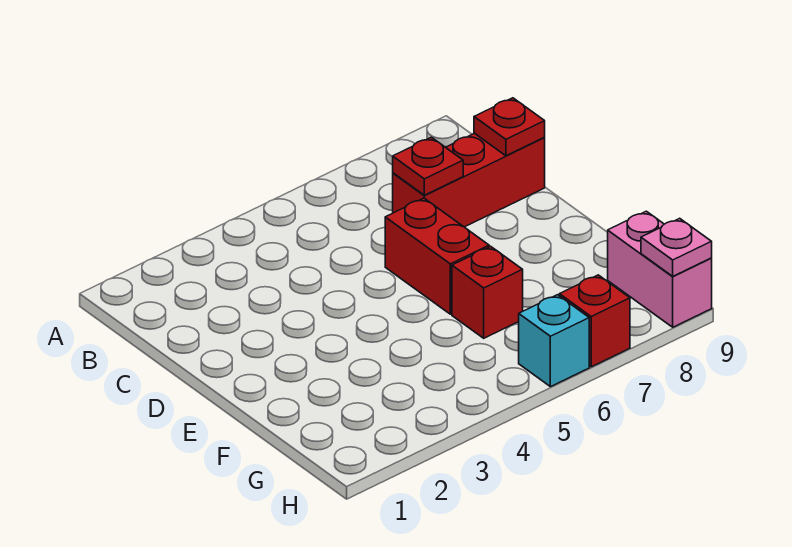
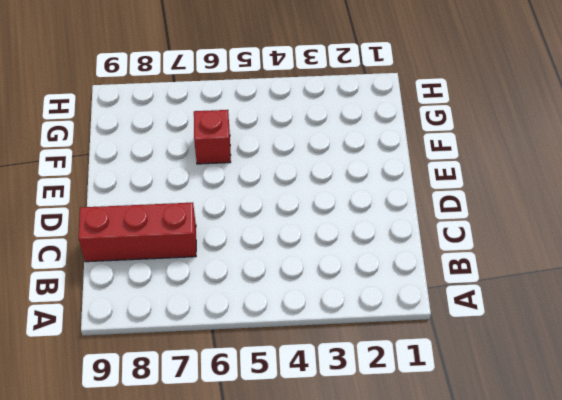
none -> red 1x2 brick [385,198,489,314]
none -> pink 1x2 brick [608,211,712,327]

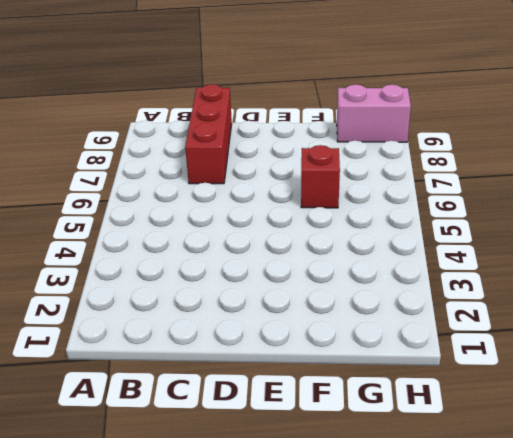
none -> red 1x2 brick [385,198,489,314]
none -> cyan 1x1 brick [519,295,589,387]

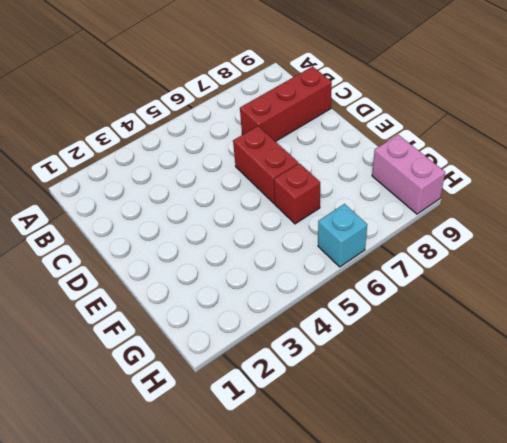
none -> red 1x1 brick [559,275,630,367]
none -> red 1x1 plate [393,137,463,195]

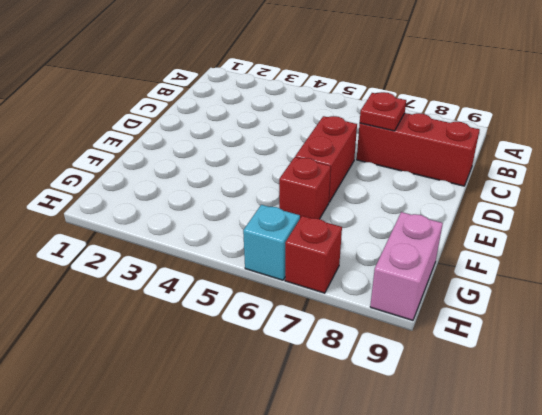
none -> red 1x1 plate [474,98,545,156]
none -> pink 1x1 plate [641,218,712,276]

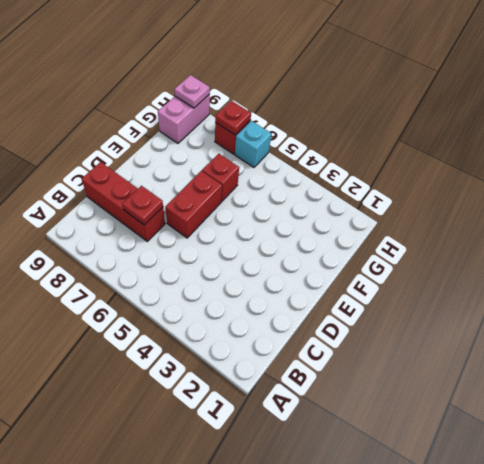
red 1x1 plate [215,101,251,135] -> red 1x1 plate moved to [474,98,545,156]

